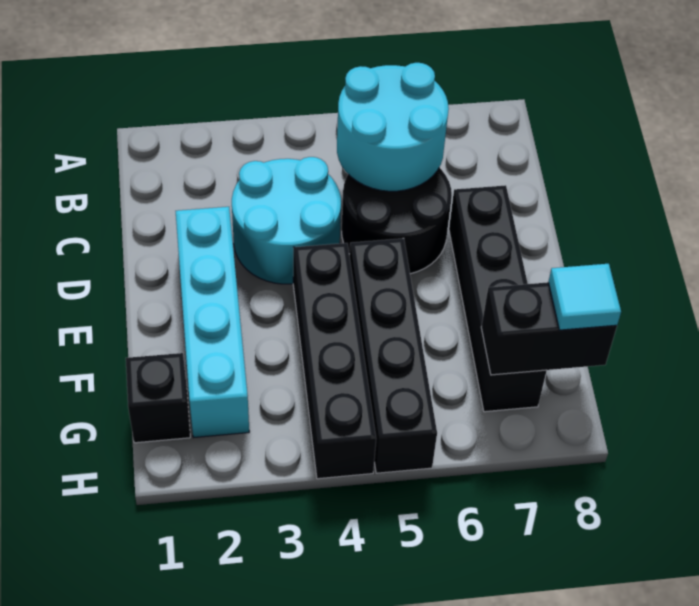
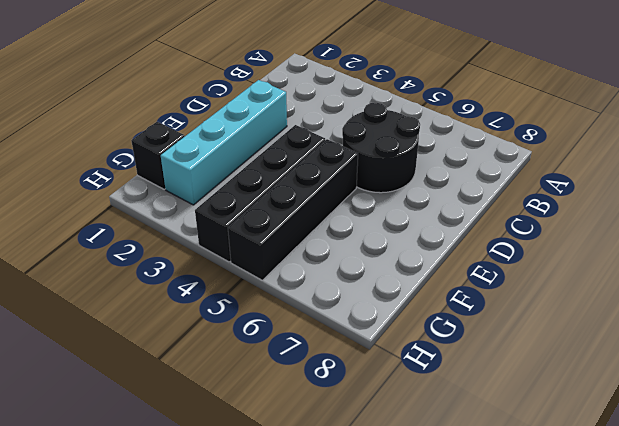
none -> cyan 2x2 round brick [232,157,341,284]
none -> black 1x4 brick [449,185,547,412]

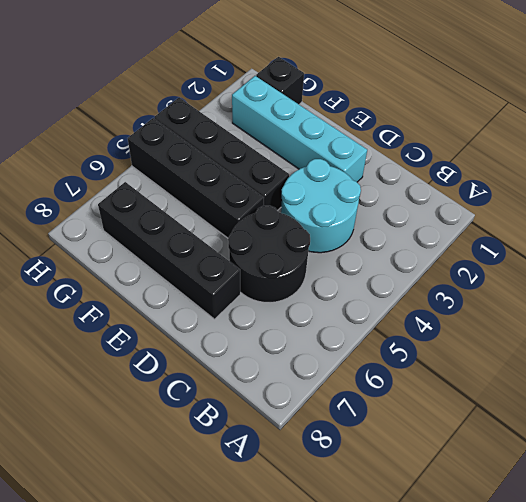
none -> cyan 2x2 round brick [337,63,449,191]
none -> black 1x2 brick [481,282,617,375]

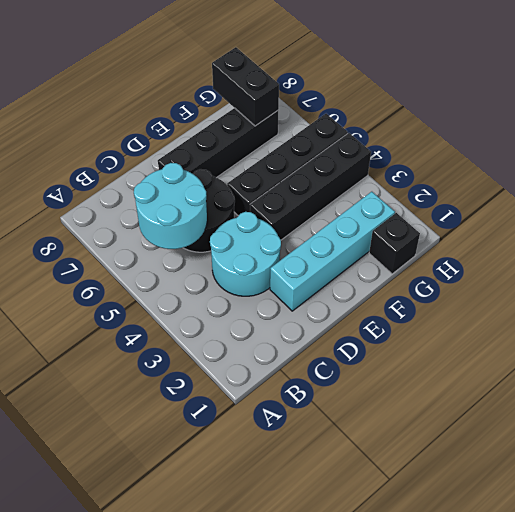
none -> cyan 1x1 tile [548,264,621,330]

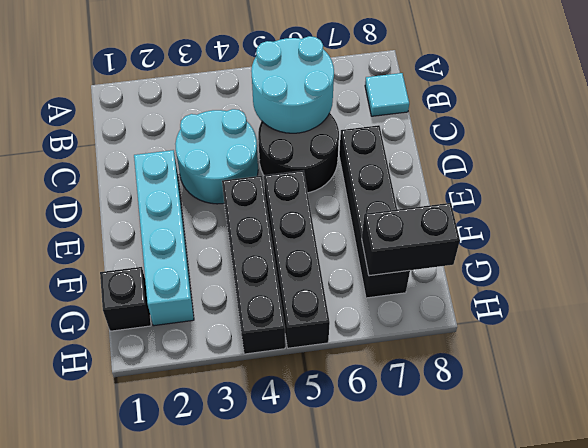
cyan 1x1 tile [365,73,409,116] -> cyan 1x1 tile moved to [548,264,621,330]

